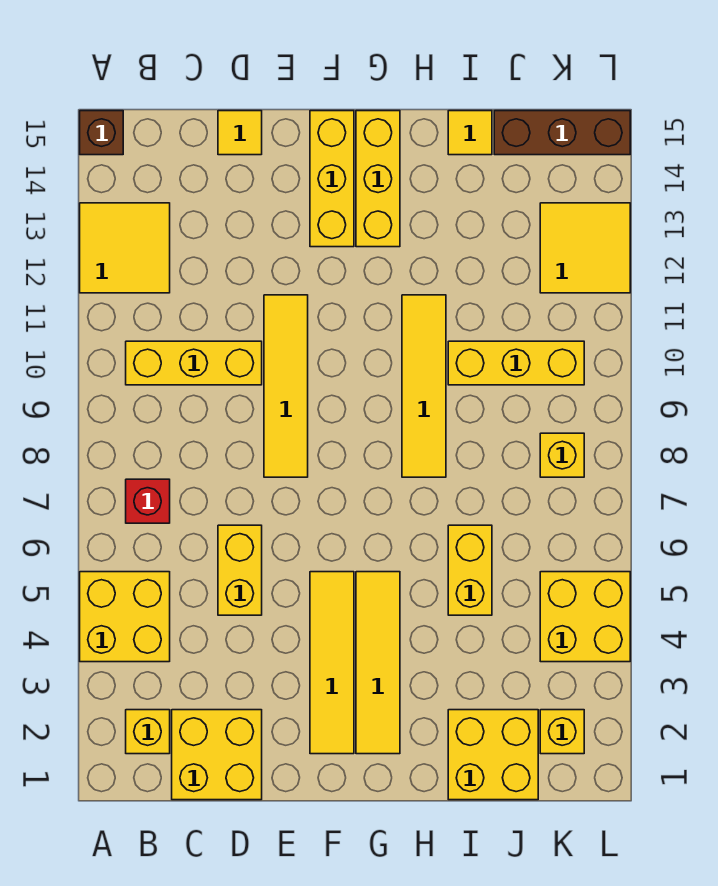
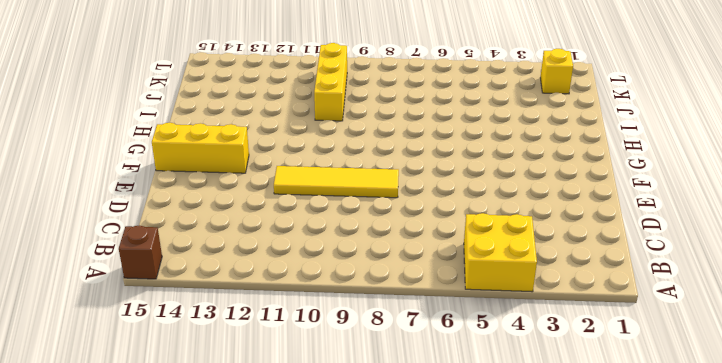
none -> yellow 2x2 tile [80,203,170,293]
none -> yellow 1x1 brick [126,710,170,754]
none -> red 1x1 brick [126,479,170,523]

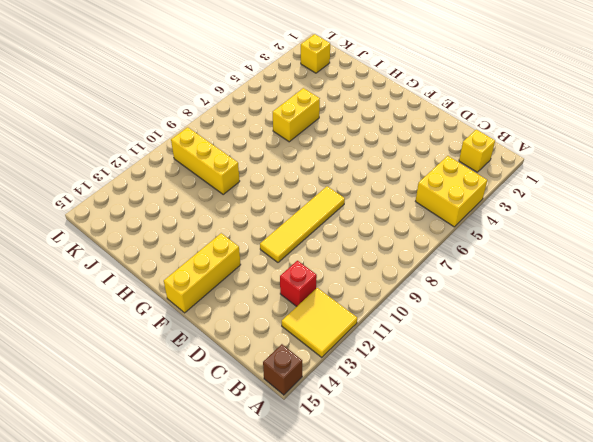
red 1x1 brick [280,261,317,307] -> red 1x1 brick moved to [126,479,170,523]
none -> yellow 1x3 brick [126,341,262,385]
none -> yellow 2x2 brick [172,710,262,800]
none -> yellow 1x2 brick [218,525,262,615]

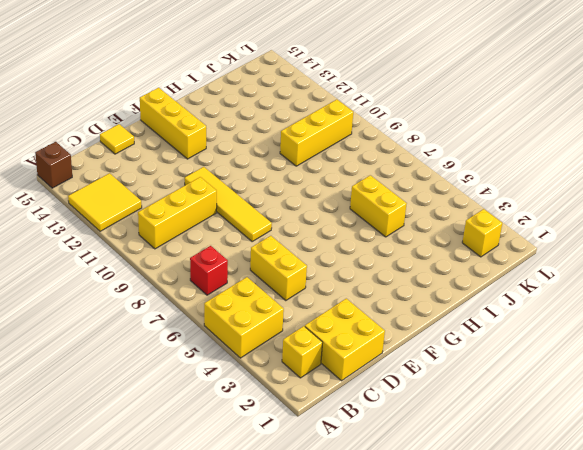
none -> yellow 1x4 tile [310,572,354,754]
none -> yellow 1x4 tile [356,572,400,754]
none -> yellow 1x3 brick [356,111,400,247]

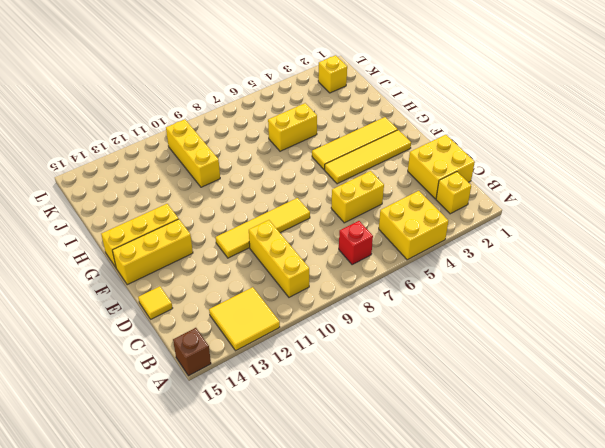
none -> yellow 1x4 tile [402,295,446,477]
none -> yellow 2x2 brick [448,710,538,800]
none -> yellow 1x1 tile [448,111,492,155]

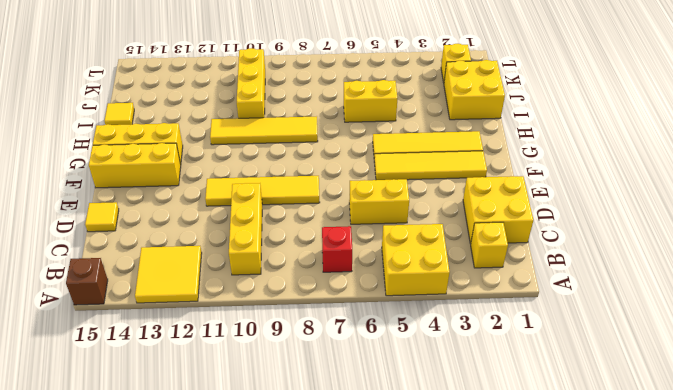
none -> brown 1x3 brick [494,111,630,155]
none -> yellow 2x2 brick [540,572,630,662]
none -> yellow 1x1 brick [540,433,584,477]

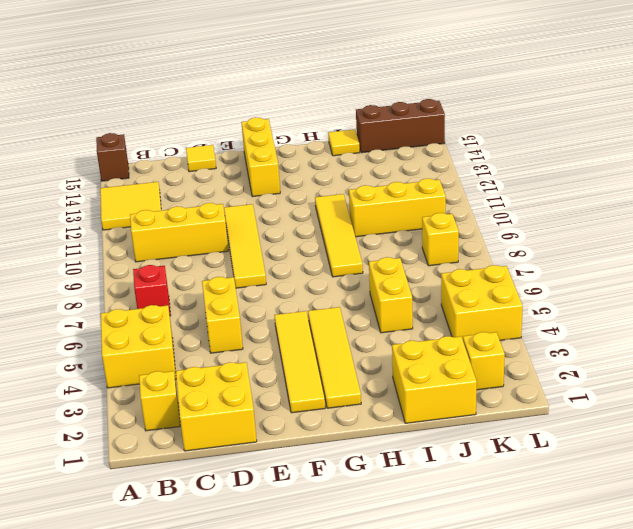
none -> yellow 1x3 brick [356,111,400,247]
none -> yellow 2x2 tile [540,203,630,293]

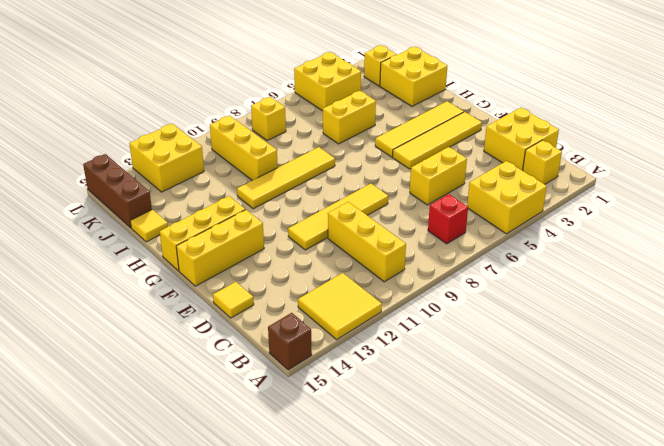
yellow 2x2 brick [129,124,204,192] -> yellow 2x2 tile [540,203,630,293]

